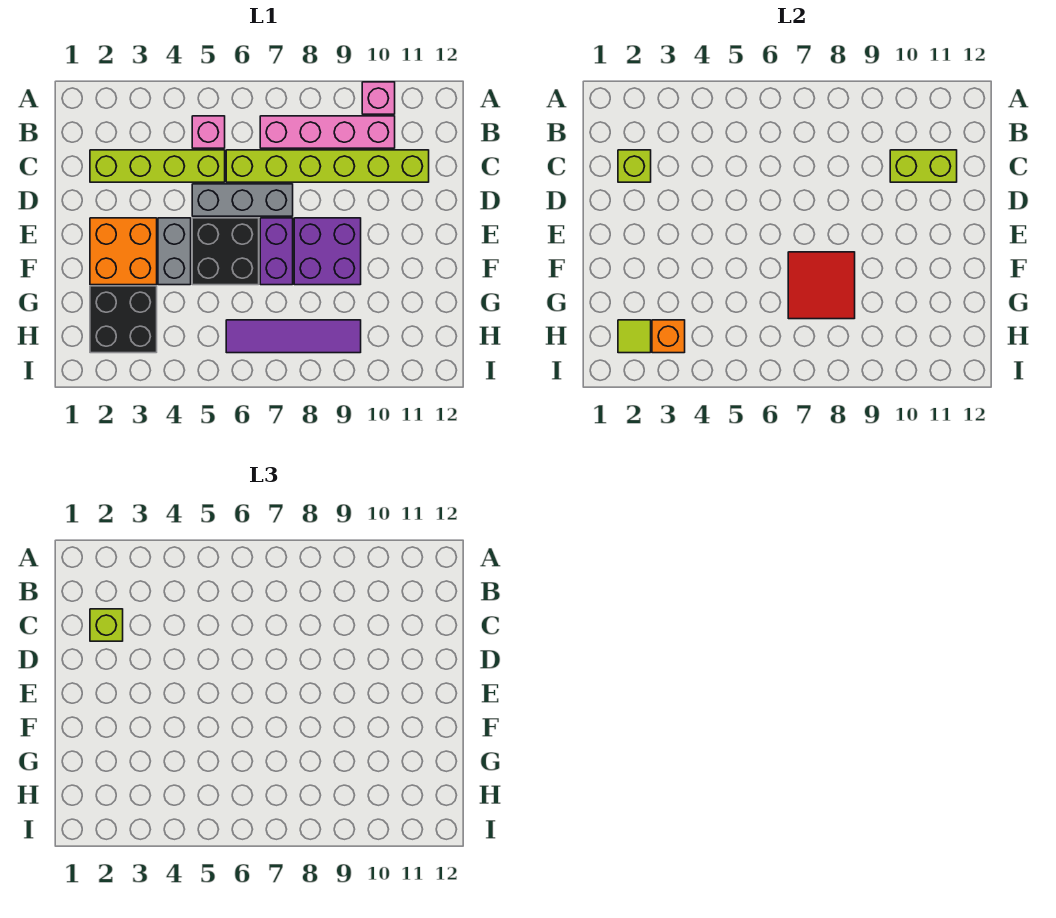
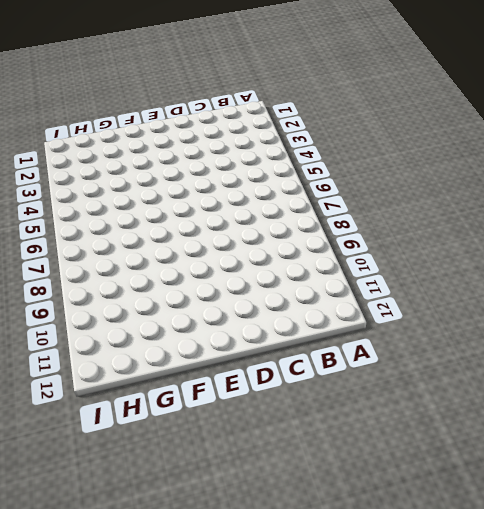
none -> pink 1x1 brick [362,82,395,114]
none -> pink 1x1 brick [192,116,225,148]
none -> pink 1x4 brick [260,116,395,148]

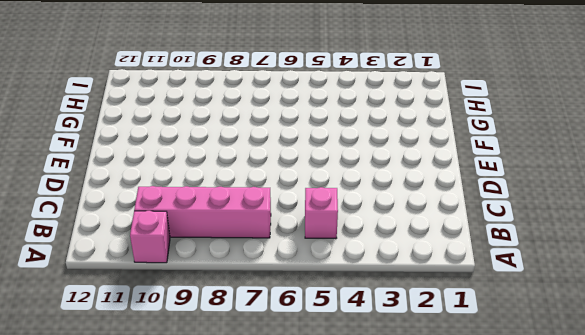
none -> lime 1x4 brick [90,150,225,182]
none -> lime 1x6 brick [226,150,429,182]
none -> grey 1x3 brick [192,184,293,216]

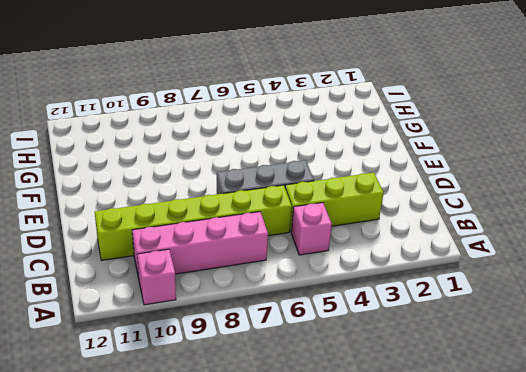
lime 1x3 brick [285,173,384,231] -> lime 1x4 brick [90,150,225,182]
none -> orange 2x2 brick [90,218,157,285]
none -> grey 1x2 brick [158,218,191,285]
none -> black 2x2 brick [192,218,259,285]

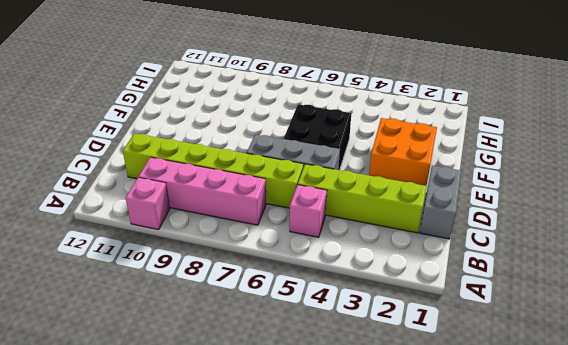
grey 1x2 brick [420,166,461,239] -> grey 1x2 brick moved to [158,218,191,285]
none -> purple 1x2 brick [260,218,293,285]
none -> purple 2x2 brick [294,218,361,285]
none -> black 2x2 brick [90,286,157,353]

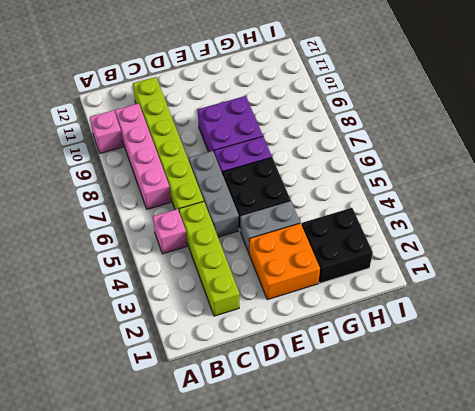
none -> purple 1x4 tile [226,320,361,353]
none -> lime 1x1 brick [618,150,651,182]
none -> lime 1x2 brick [890,150,957,182]

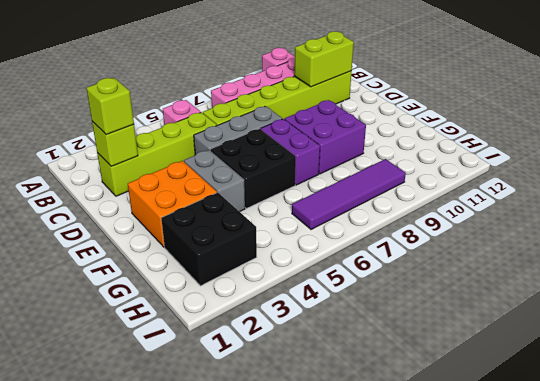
none -> red 2x2 tile [788,252,855,319]
none -> lime 1x1 tile [618,320,651,353]
none -> orange 1x1 brick [652,320,685,353]

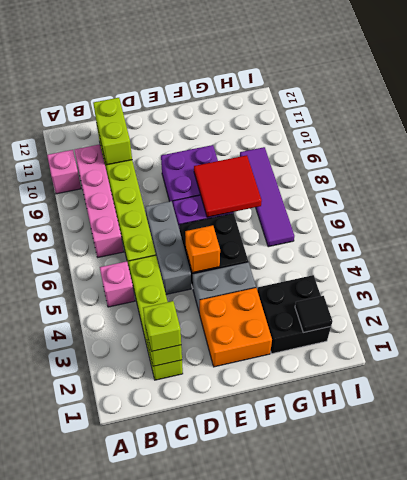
orange 1x1 brick [185,225,220,273] -> orange 1x1 brick moved to [652,320,685,353]
black 1x1 tile [295,296,332,333] -> lime 1x1 tile [618,320,651,353]

